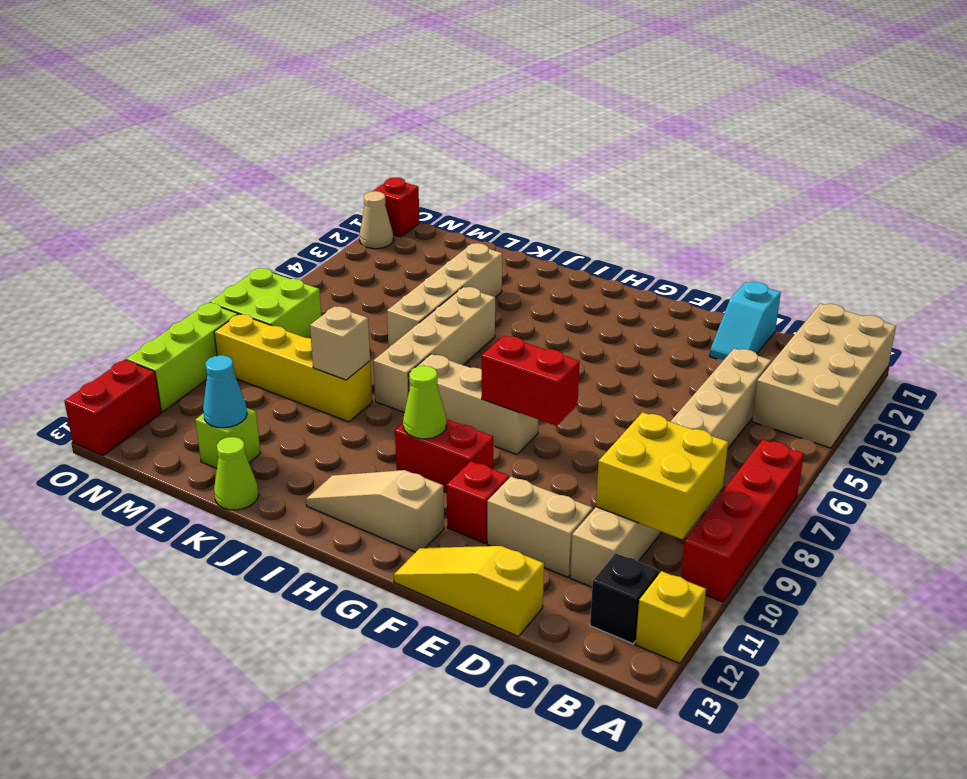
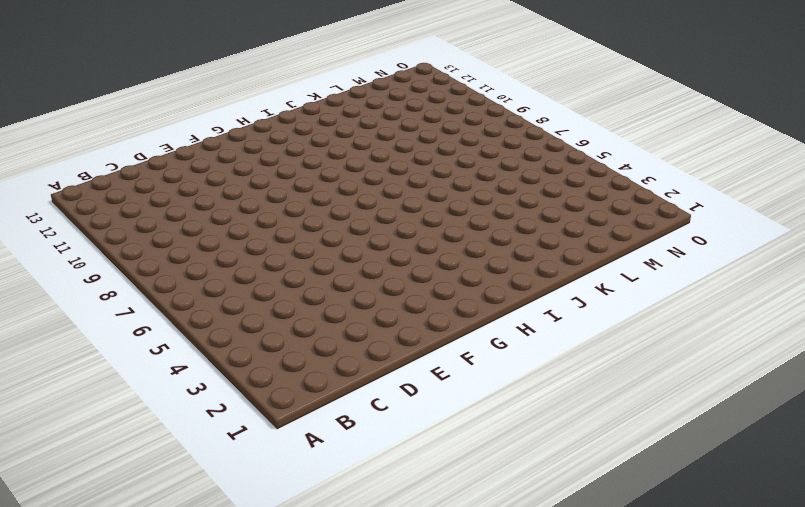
none -> tan 2x4 brick [752,304,896,448]
none -> red 1x4 brick [681,440,804,602]
none -> yellow 1x1 brick [636,571,706,663]

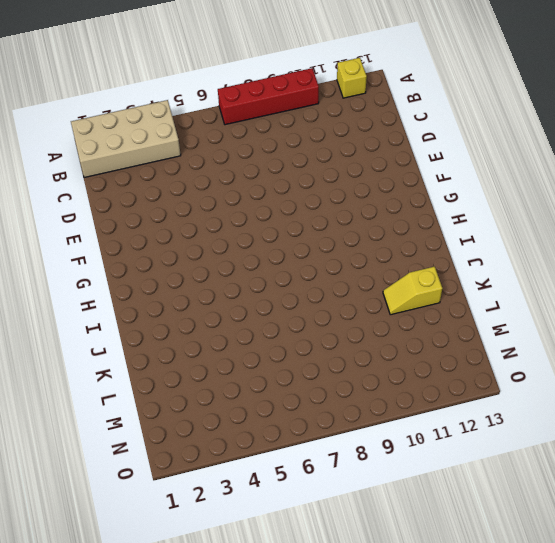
yellow 1x2 slope [383,266,442,315] -> none
none -> black 1x1 brick [590,553,659,644]
none -> tan 1x8 brick [570,348,771,587]
none -> cyan 1x2 slope [710,282,781,360]

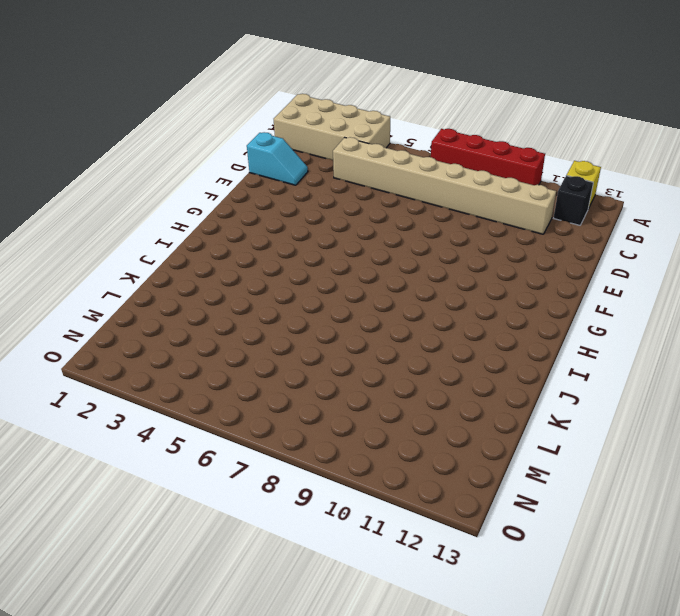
none -> tan 1x2 brick [487,477,593,577]
none -> yellow 1x3 slope [394,546,544,636]
none -> red 1x1 brick [447,461,509,543]

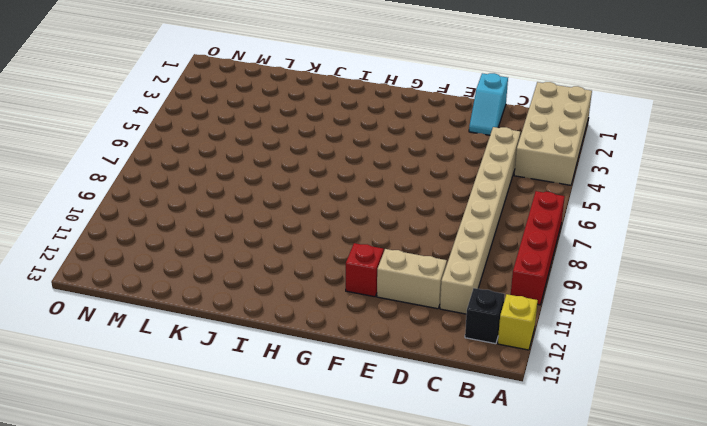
none -> yellow 1x3 slope [394,546,544,636]
none -> tan 1x3 brick [408,354,538,454]
none -> red 1x2 brick [395,419,493,493]

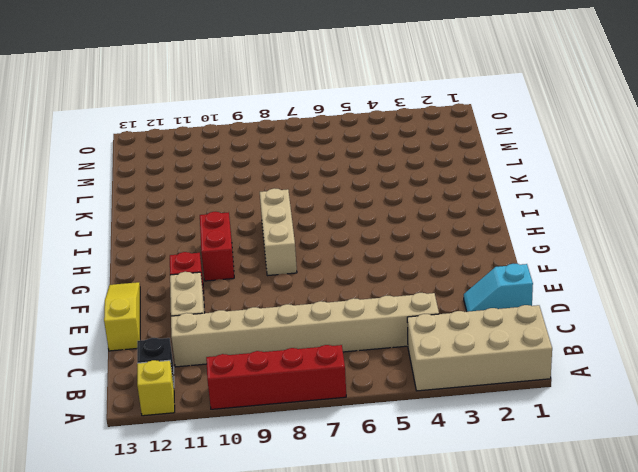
none -> tan 1x3 slope [306,470,444,552]
none -> tan 1x4 brick [373,287,495,413]
none -> tan 1x4 brick [387,243,502,348]

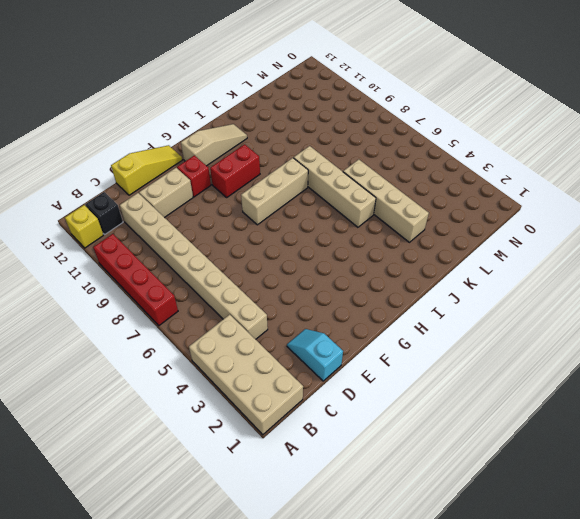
none -> yellow 1x4 brick [214,314,372,422]
none -> lime 1x1 cone [214,437,259,510]
none -> lime 1x1 brick [195,408,261,468]

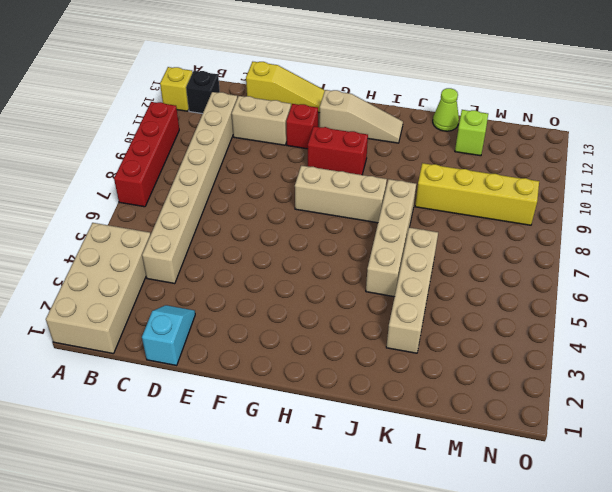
none -> lime 2x2 brick [209,268,321,338]
none -> red 1x1 brick [372,177,419,237]
none -> tan 1x1 cone [360,191,393,249]

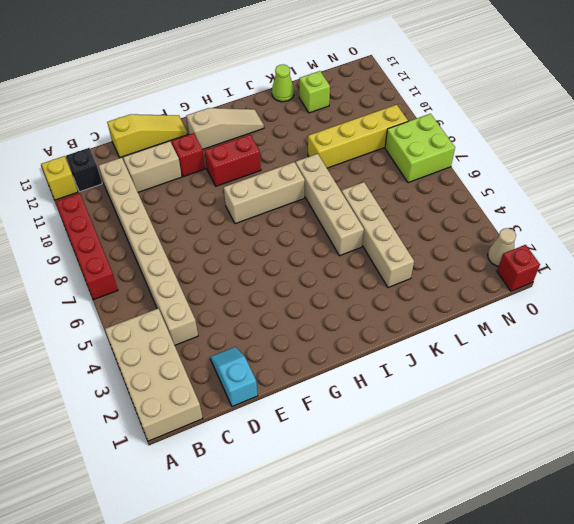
none -> lime 1x3 brick [126,303,238,412]
none -> red 1x2 brick [64,360,161,456]
none -> yellow 2x2 brick [596,412,728,539]

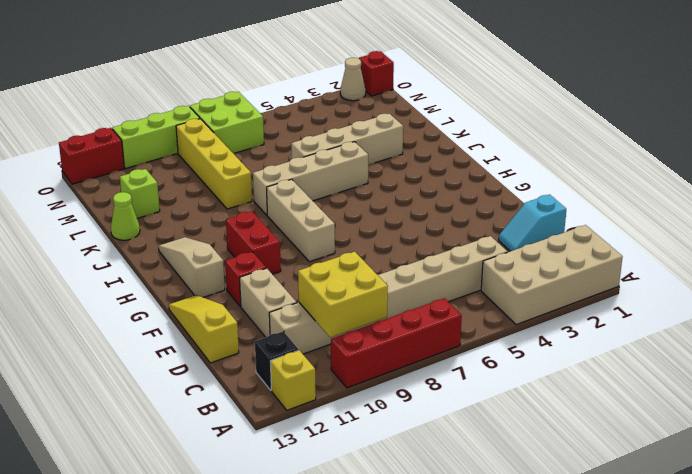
none -> red 1x2 brick [482,336,580,426]
none -> lime 1x1 cone [403,366,446,439]
none -> tan 1x1 brick [310,306,370,380]

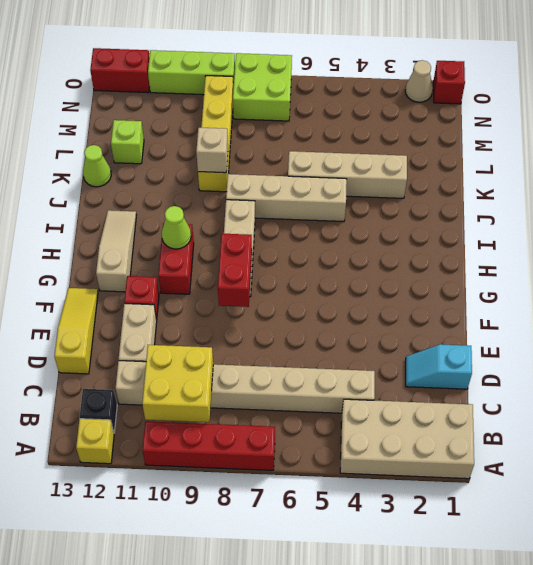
none -> cyan 1x1 cone [203,355,247,428]

